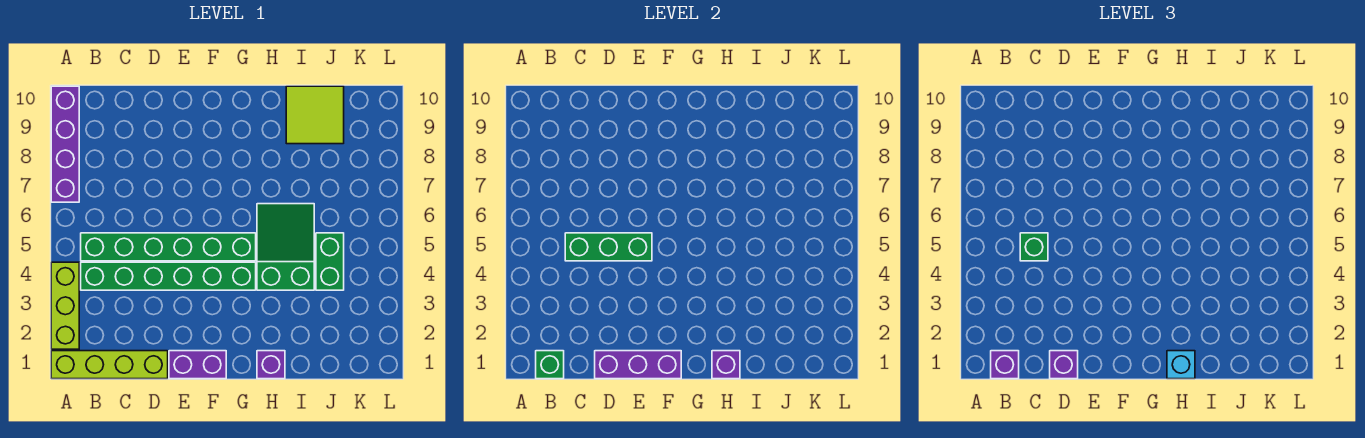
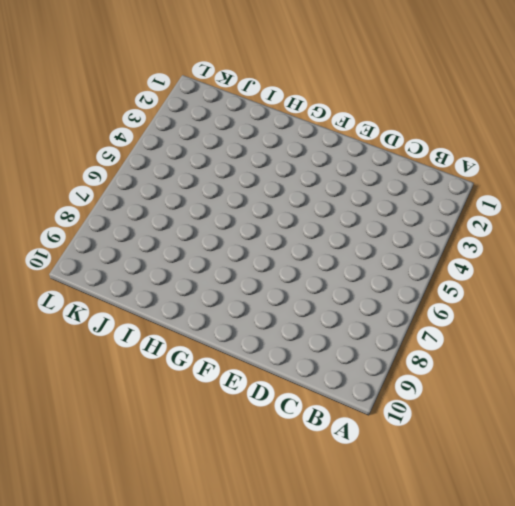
none -> lime 1x4 brick [51,351,168,379]
none -> lime 1x3 brick [51,262,79,349]
none -> purple 1x4 brick [51,86,79,202]

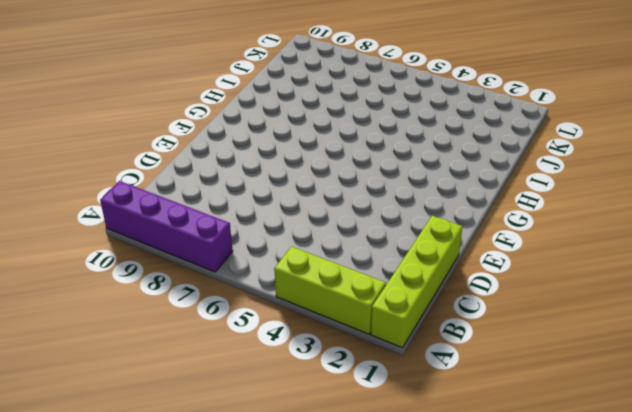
none -> green 1x6 brick [81,262,256,290]
none -> green 1x6 brick [81,233,256,261]
none -> purple 1x2 brick [169,351,226,379]

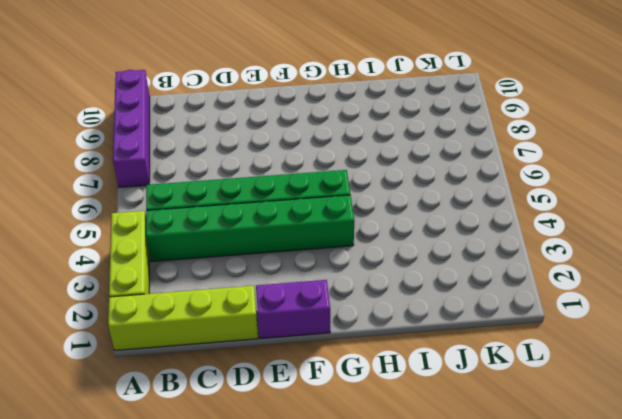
none -> purple 1x1 brick [257,351,285,379]
none -> green 2x3 slope [257,204,314,290]
none -> lime 2x2 tile [286,86,344,144]

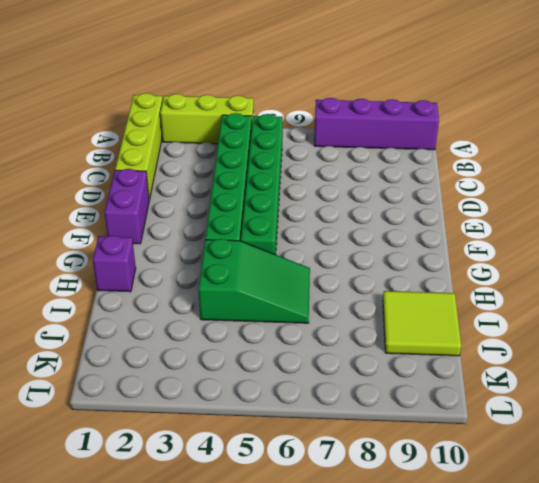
none -> green 1x2 brick [316,233,344,290]
none -> green 1x1 brick [536,351,564,379]
none -> green 1x3 brick [565,233,652,261]

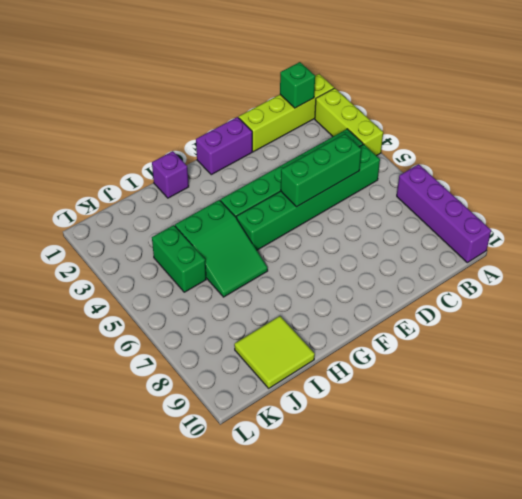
none -> purple 1x3 brick [595,351,681,379]
none -> purple 1x1 brick [712,351,740,379]
none -> purple 1x1 brick [991,351,1019,379]

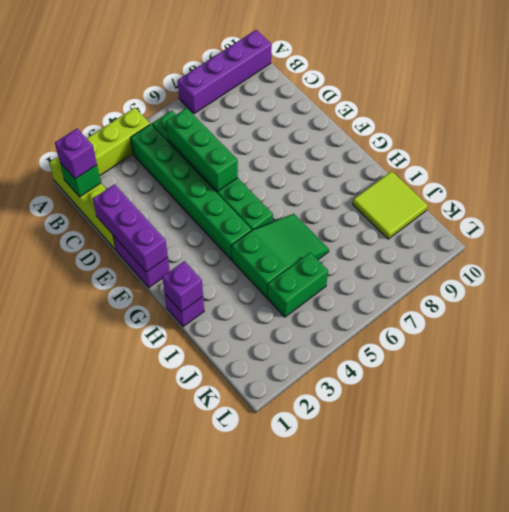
none -> green 1x1 brick [1020,233,1048,261]
none -> purple 1x1 brick [1050,351,1078,379]
none -> cyan 1x1 brick [1167,351,1195,379]

